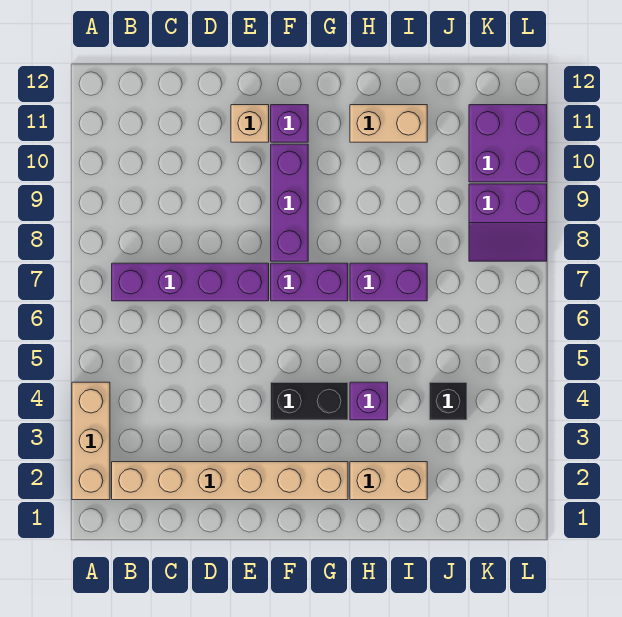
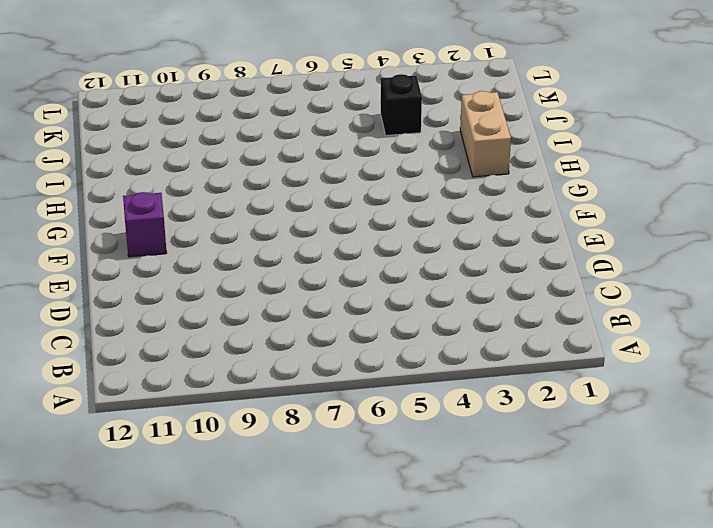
none -> tan 1x3 brick [72,382,110,500]
none -> tan 1x6 brick [112,462,348,500]
none -> purple 1x4 brick [112,263,269,301]

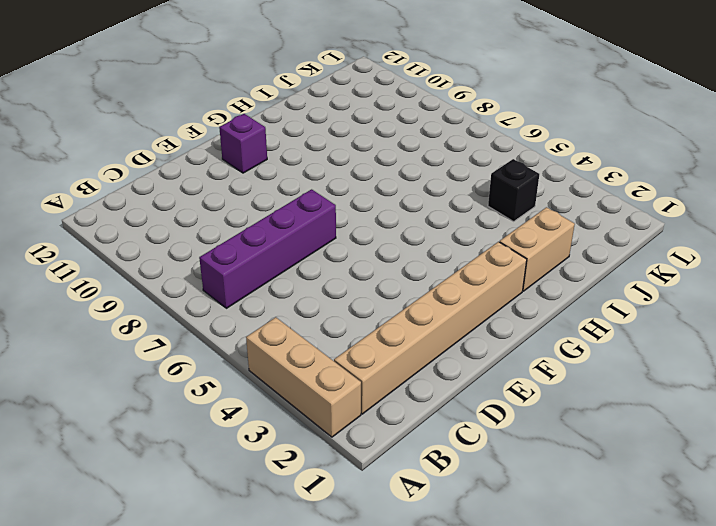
none -> tan 1x1 brick [231,105,269,142]
none -> black 1x2 brick [271,382,348,420]
none -> purple 1x2 brick [271,263,348,301]

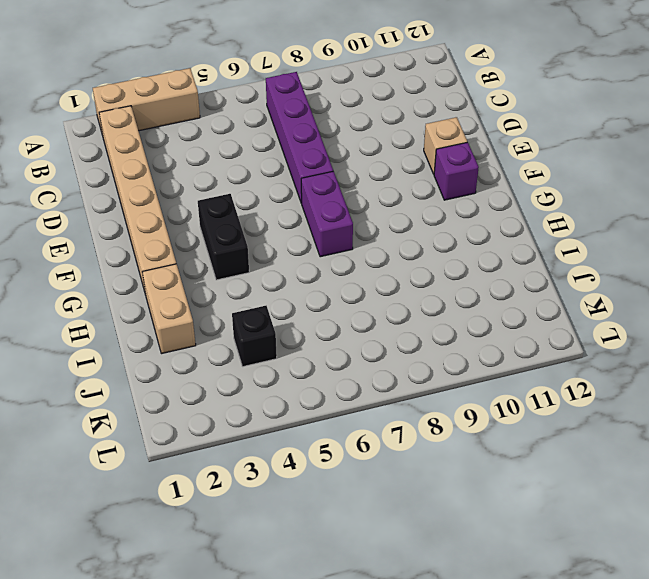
none -> purple 1x3 brick [271,144,308,261]
none -> purple 1x1 brick [350,382,388,420]
none -> purple 1x2 brick [350,263,427,301]

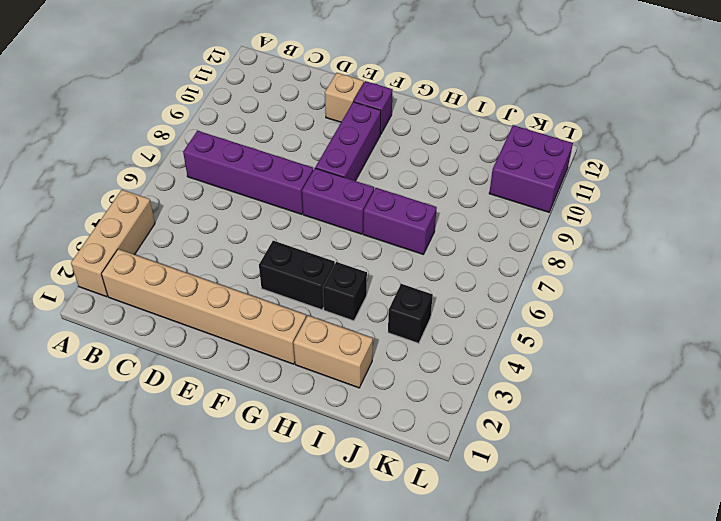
black 1x1 brick [323,262,367,321] -> purple 1x1 brick [350,382,388,420]
none -> tan 1x2 brick [350,105,427,142]
none -> purple 2x2 slope [469,184,547,261]

